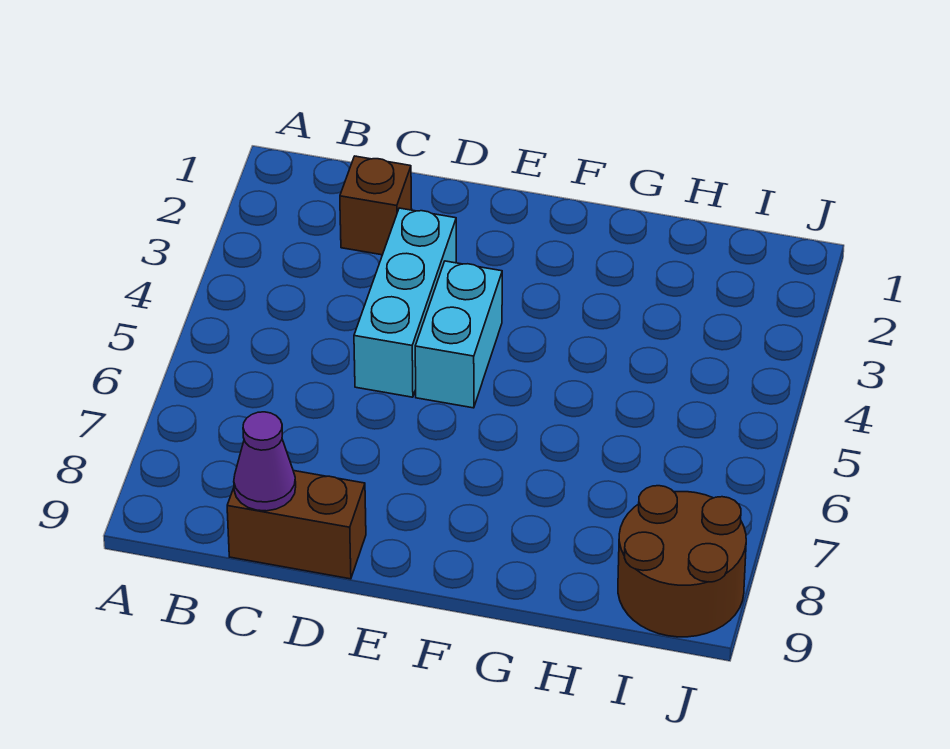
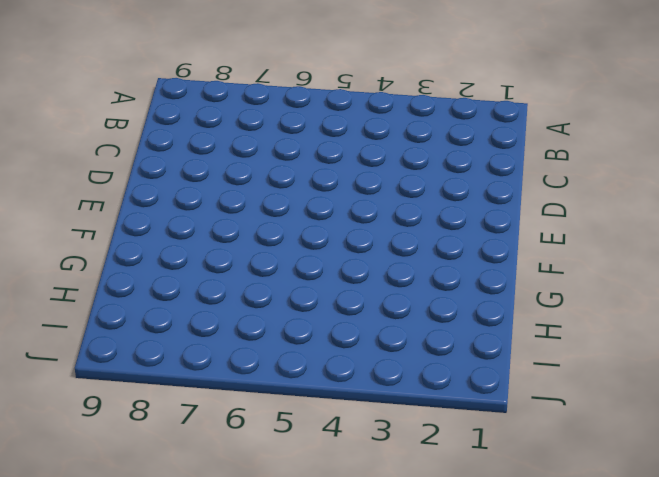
none -> brown 1x1 brick [340,156,412,255]
none -> brown 1x2 brick [227,471,366,579]

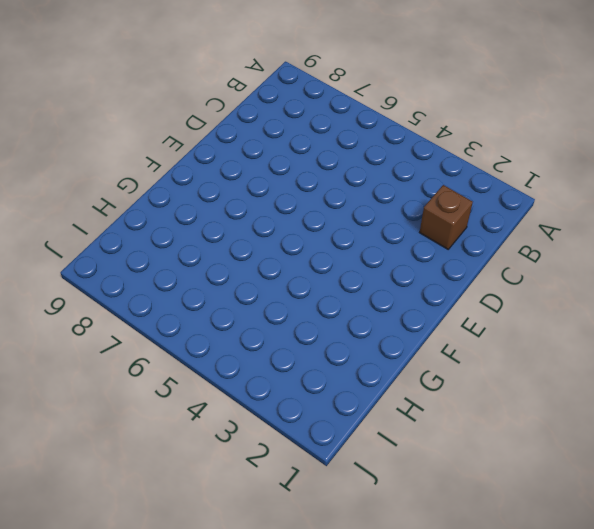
none -> brown 1x2 brick [227,471,366,579]
none -> cyan 1x3 brick [354,208,456,397]

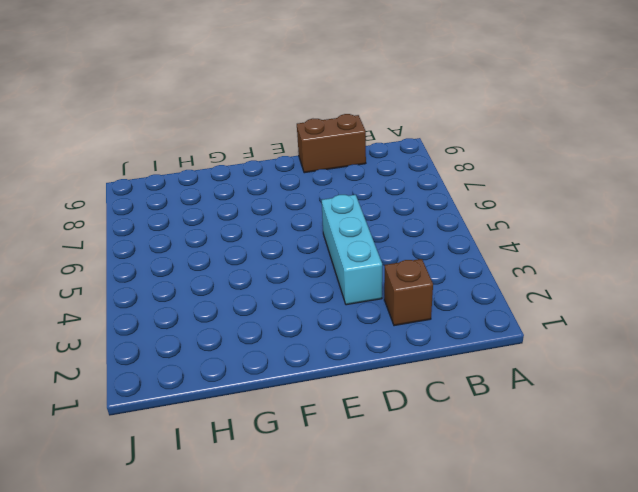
none -> cyan 1x2 brick [415,261,502,408]
none -> brown 2x2 round brick [618,486,746,637]

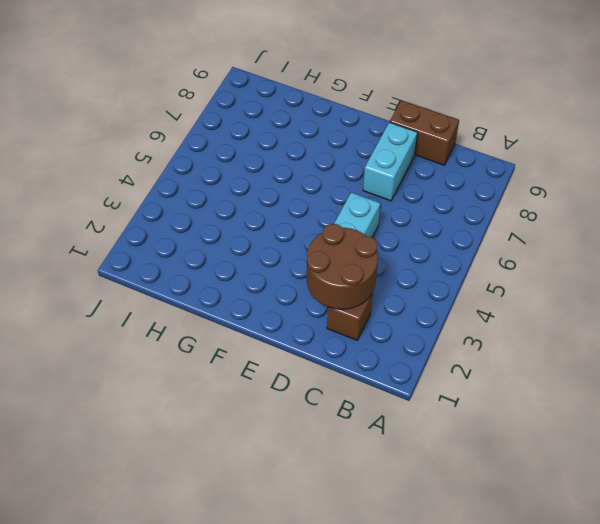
brown 2x2 round brick [307,224,378,309] -> brown 2x2 round brick moved to [618,486,746,637]
cyan 1x2 brick [363,122,418,201] -> cyan 1x2 brick moved to [415,261,502,408]
none -> purple 1x1 cone [234,412,296,511]

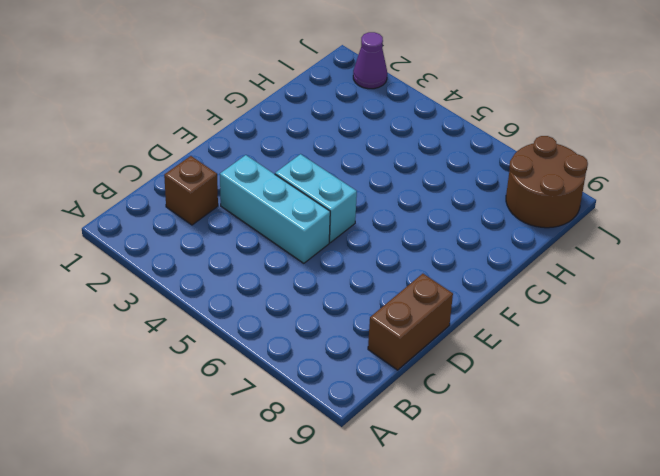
purple 1x1 cone [353,32,387,89] -> purple 1x1 cone moved to [234,412,296,511]

